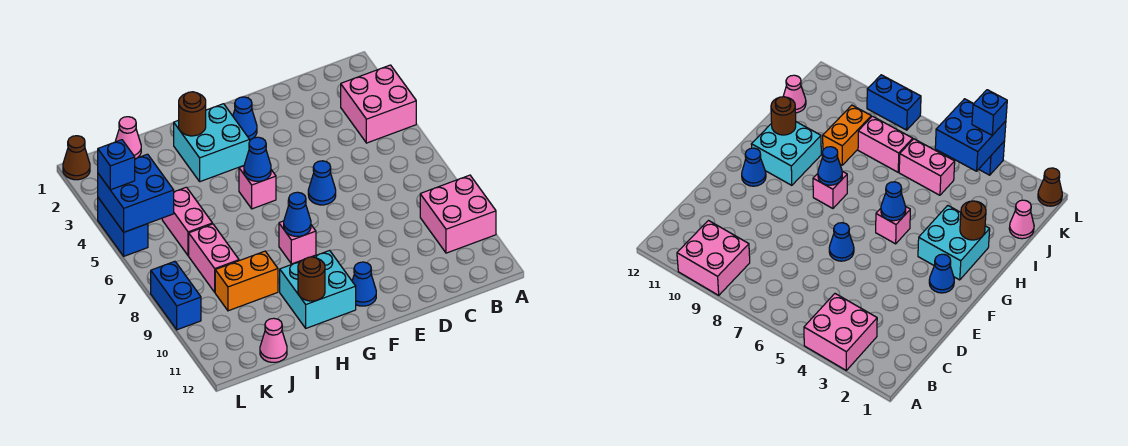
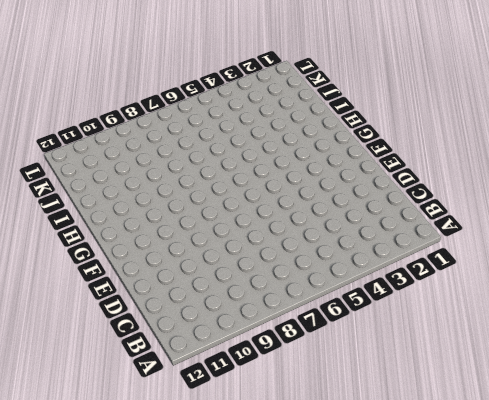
none -> pink 2x2 brick [341,65,416,143]
none -> pink 2x2 brick [420,175,496,253]
none -> blue 1x1 cone [308,161,336,205]

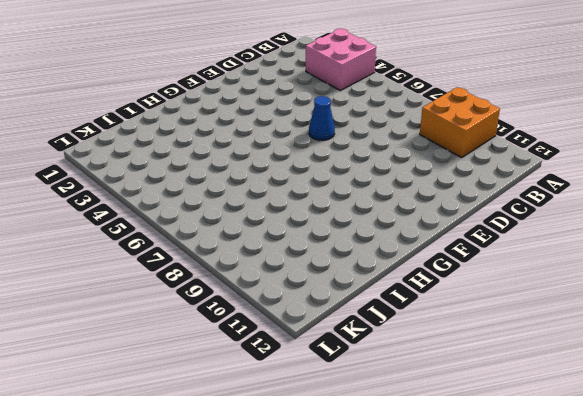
orange 2x2 brick [420,87,500,158] -> pink 2x2 brick [420,175,496,253]
none -> blue 1x1 cone [233,97,257,140]
none -> blue 1x1 cone [352,262,376,306]
none -> cyan 2x2 brick [174,104,250,182]

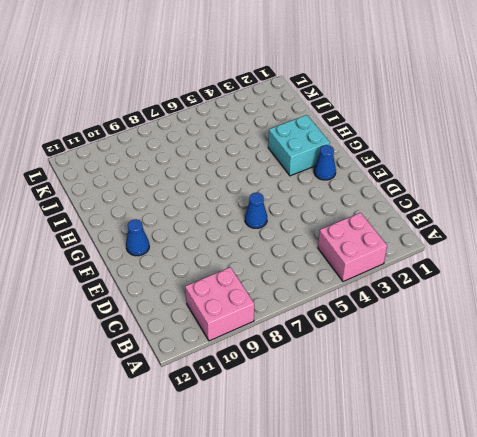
none -> pink 1x1 brick [239,166,276,209]
none -> pink 1x1 brick [279,221,316,264]
none -> cyan 2x2 brick [280,250,356,328]

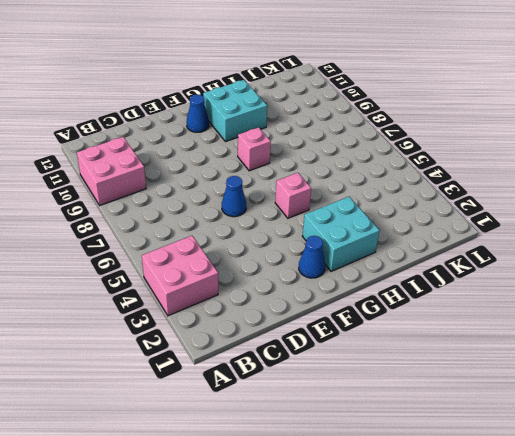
none -> orange 1x2 brick [215,251,278,311]
none -> pink 1x1 cone [115,117,141,159]
none -> pink 1x2 brick [162,187,213,256]

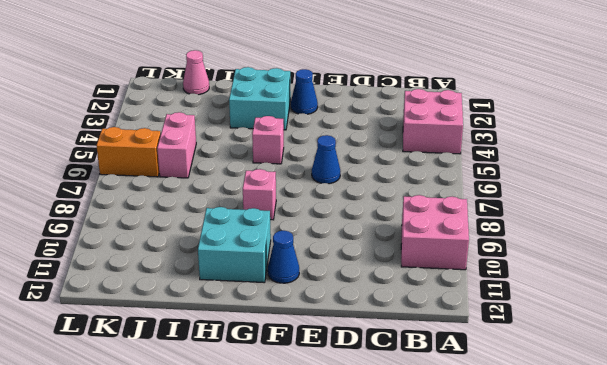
orange 1x2 brick [96,127,161,177] -> orange 1x2 brick moved to [215,251,278,311]
none -> pink 1x2 brick [189,224,239,292]
none -> pink 1x1 cone [260,318,287,362]
none -> brown 1x1 cone [63,136,90,180]

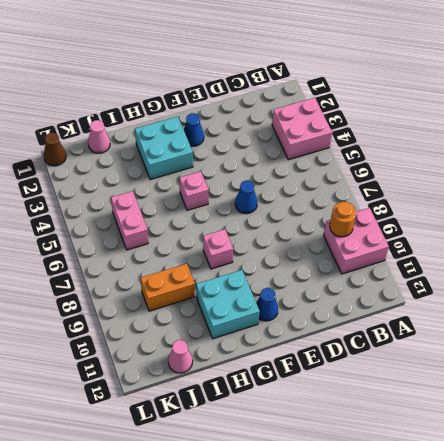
orange 1x1 round brick [330,202,356,237] -> none
none -> pink 1x2 brick [189,224,239,292]
none -> blue 1x2 brick [98,198,148,256]
none -> blue 1x2 brick [151,261,201,330]

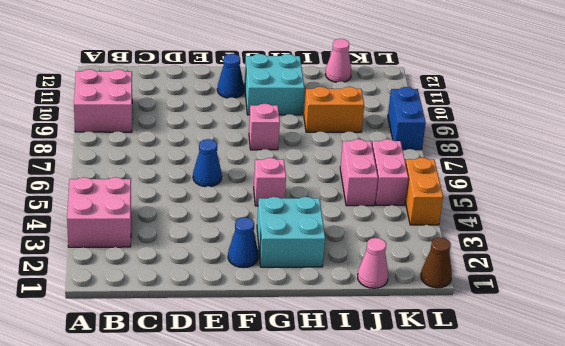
pink 1x2 brick [372,139,408,205] -> pink 1x2 brick moved to [189,224,239,292]
orange 1x2 brick [405,158,443,225] -> blue 1x2 brick [98,198,148,256]
none -> blue 1x1 cone [244,137,271,181]
none -> blue 1x1 cone [284,192,311,236]
none -> brown 1x1 round brick [179,92,206,136]

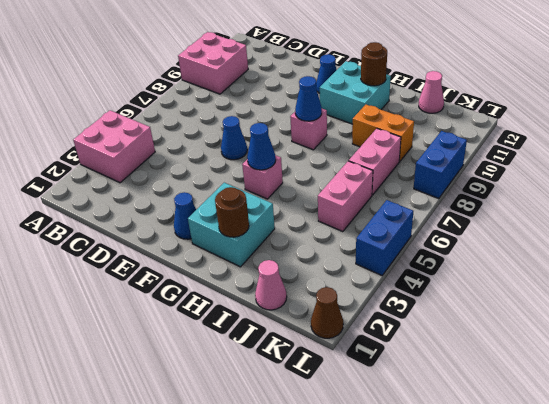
none -> blue 2x2 brick [98,154,174,232]
none -> blue 1x1 brick [98,140,135,190]

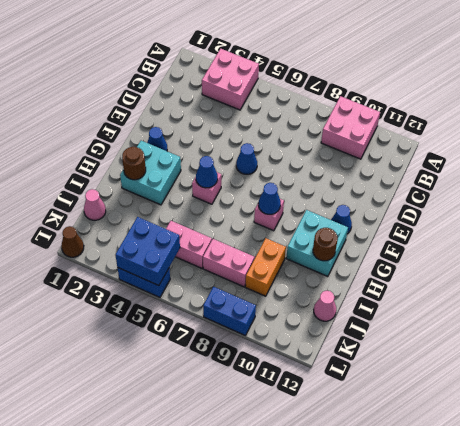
none -> blue 1x1 brick [98,140,135,190]

